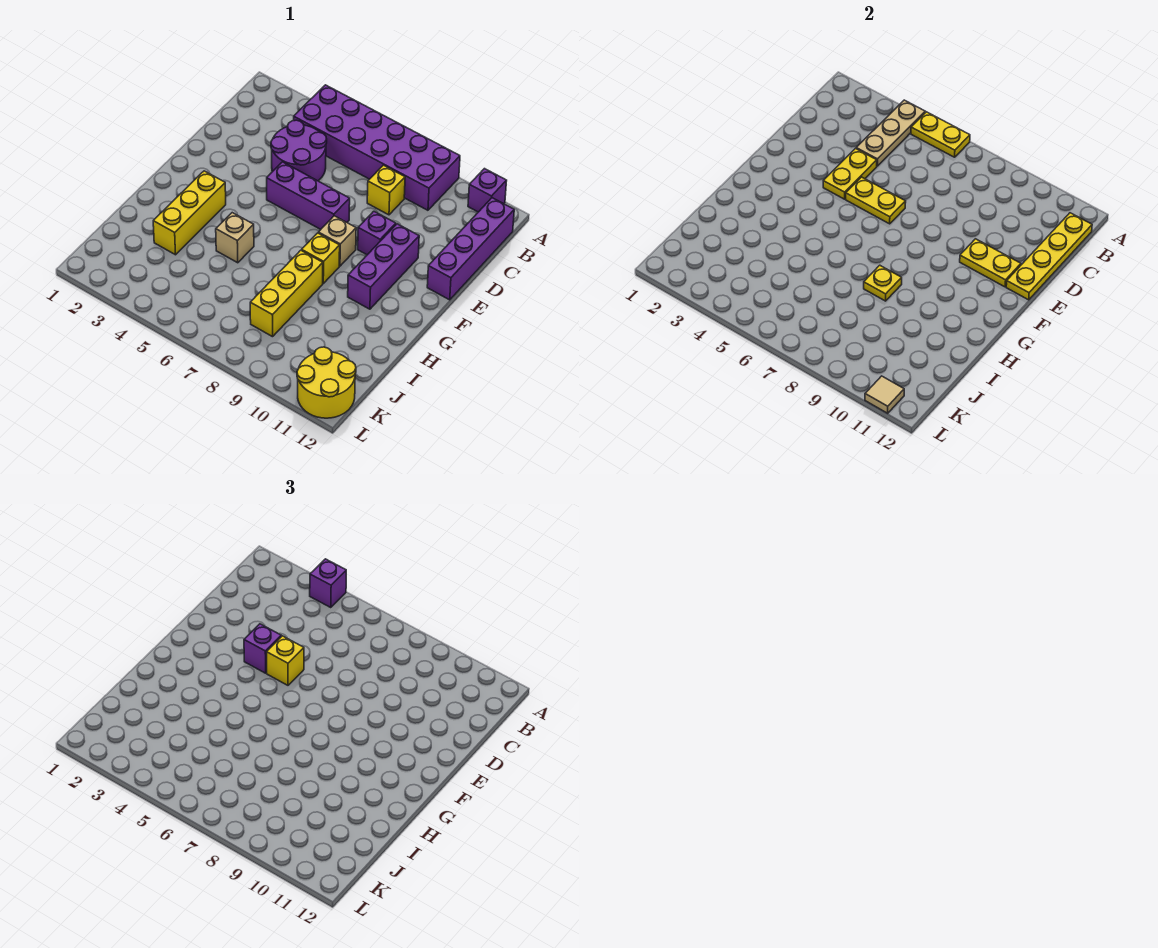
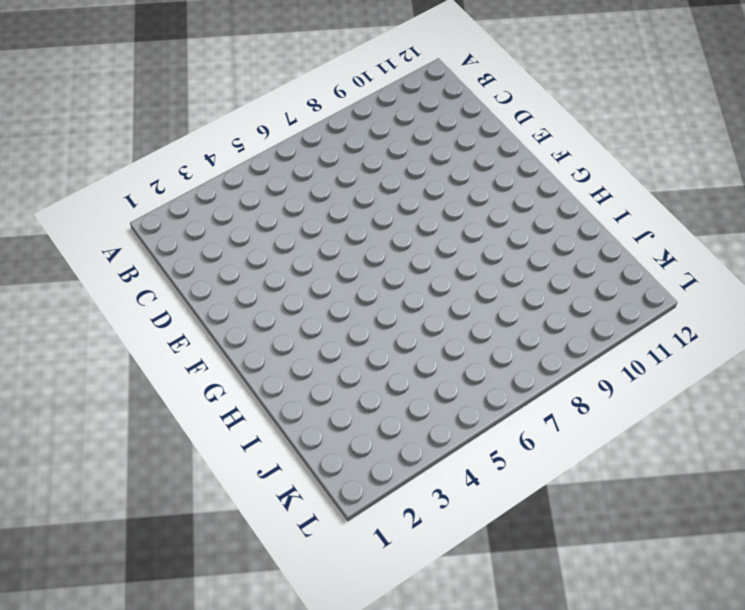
none -> purple 2x6 brick [294,85,460,210]
none -> purple 1x1 brick [468,169,507,212]
none -> purple 1x4 brick [427,198,514,300]

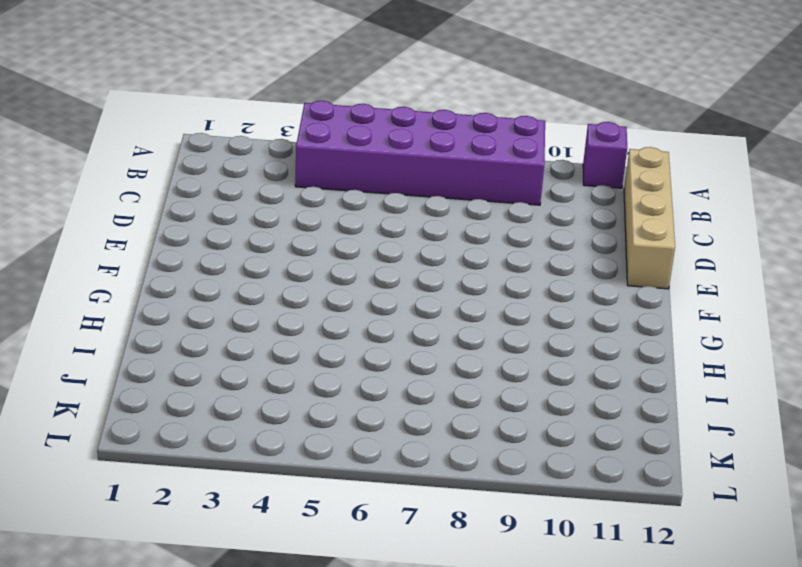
tan 1x4 brick [624,147,675,289] -> purple 1x4 brick [427,198,514,300]
none -> purple 2x2 round brick [271,120,327,181]
none -> yellow 1x1 brick [367,165,405,215]
none -> purple 1x3 brick [267,162,350,229]

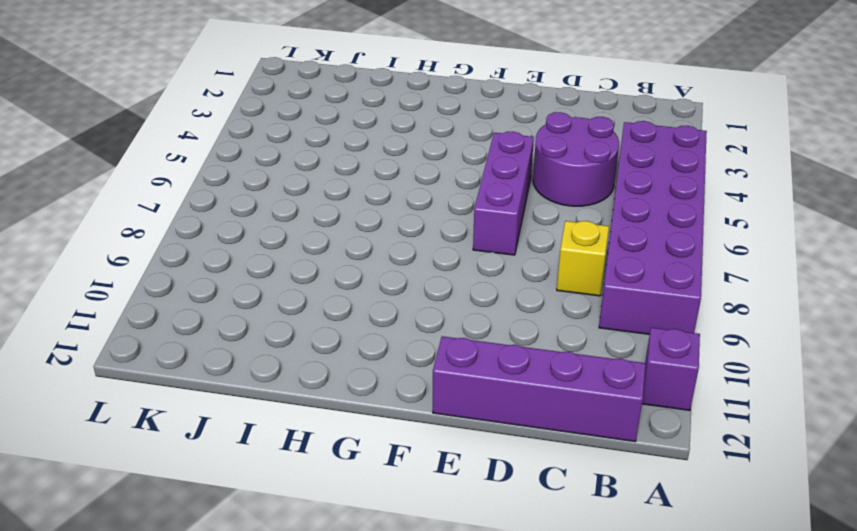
none -> purple 1x1 brick [358,211,396,255]
none -> purple 1x3 brick [348,224,419,309]
none -> tan 1x1 brick [318,216,356,266]

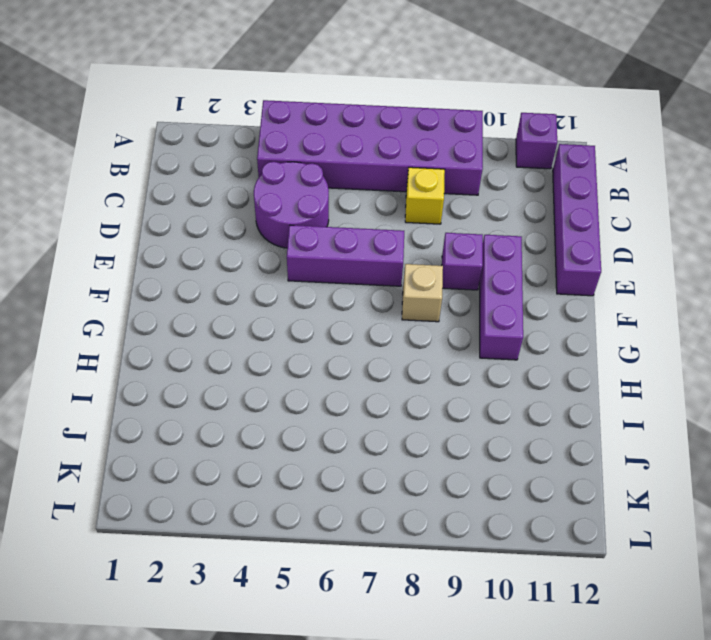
none -> yellow 1x3 brick [153,171,226,255]
none -> yellow 1x1 brick [302,233,340,283]
none -> tan 1x1 brick [216,213,254,263]

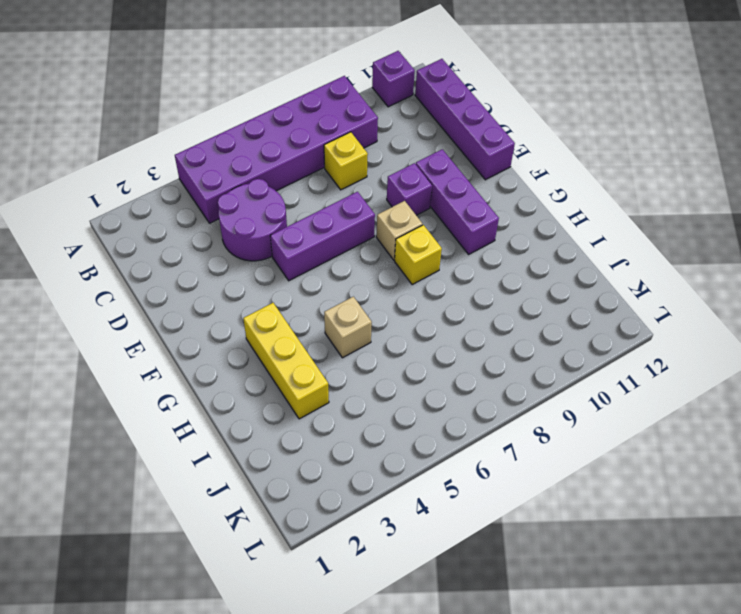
none -> yellow 1x3 brick [250,250,323,337]
none -> yellow 2x2 round brick [297,347,356,418]
none -> tan 1x3 plate [856,100,925,166]

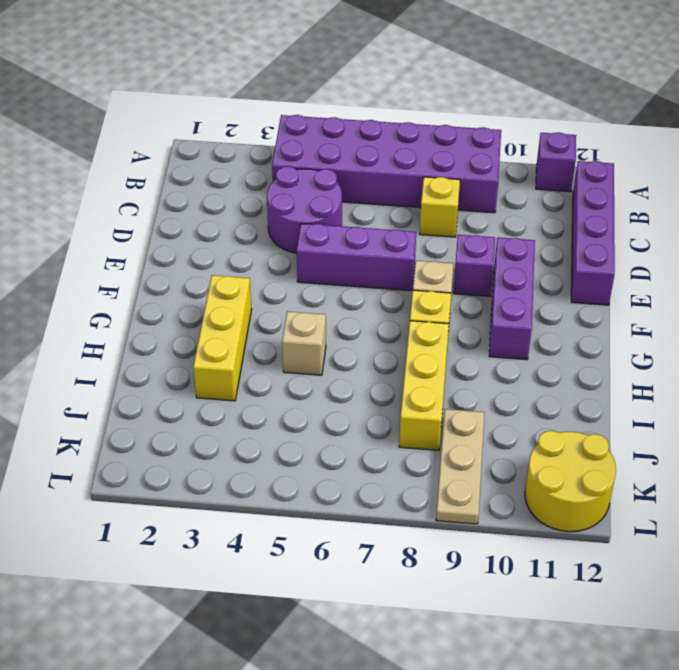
tan 1x3 plate [436,409,485,524] -> tan 1x3 plate moved to [856,100,925,166]
none -> yellow 1x2 plate [911,112,970,157]
none -> yellow 1x4 plate [1006,213,1092,300]
none -> yellow 1x2 plate [823,149,877,199]

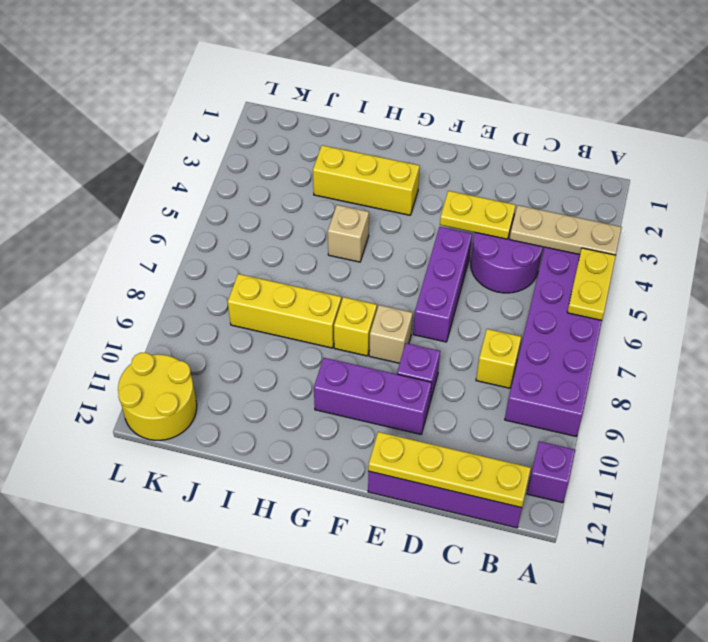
none -> yellow 1x2 plate [846,177,906,224]
none -> yellow 1x2 plate [960,239,1021,287]
none -> yellow 1x1 plate [864,265,902,301]

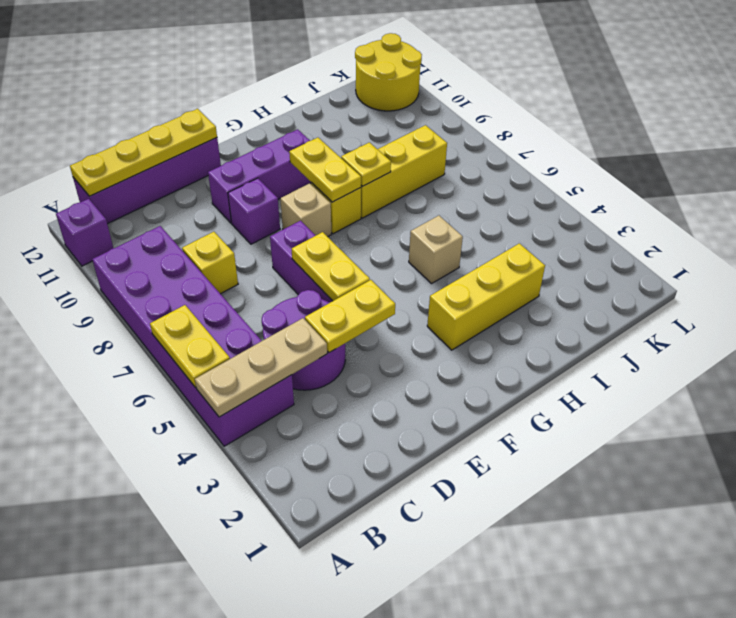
yellow 1x2 plate [289,138,361,202] -> yellow 1x2 plate moved to [960,239,1021,287]
none -> tan 1x1 tile [865,376,904,413]
none -> purple 1x1 brick [310,559,346,608]
none -> purple 1x1 brick [244,624,281,673]

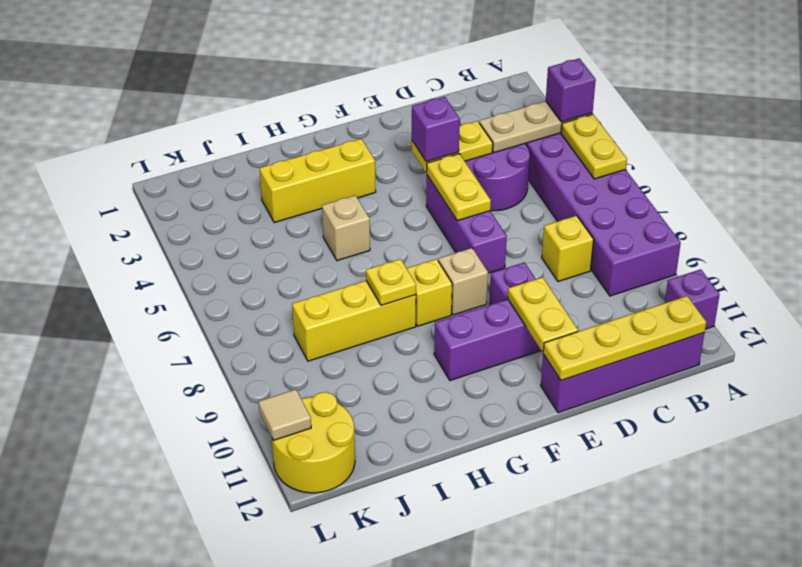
none -> yellow 1x1 brick [267,636,304,685]

